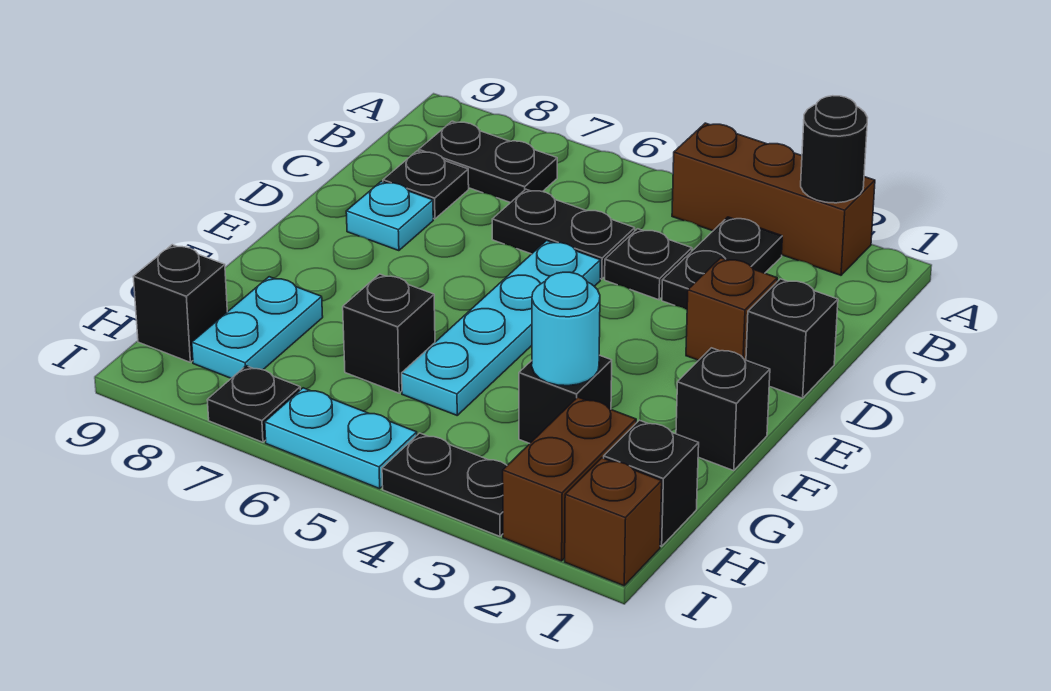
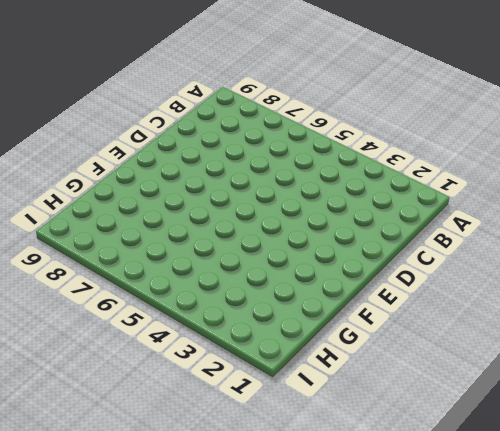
none -> brown 1x3 brick [672,123,875,275]
none -> black 1x2 plate [662,217,782,310]
none -> black 1x2 plate [419,121,557,203]

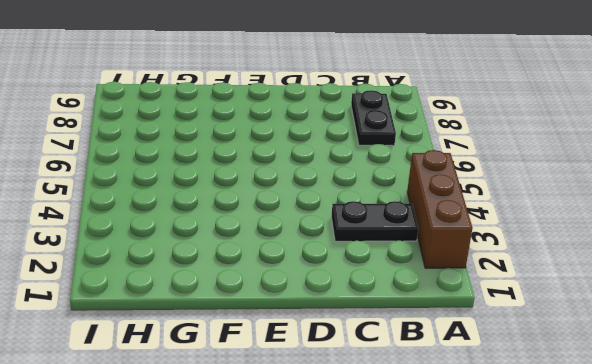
none -> black 1x1 plate [605,229,692,300]
none -> black 1x2 plate [492,189,635,279]
none -> black 1x1 plate [383,151,469,219]

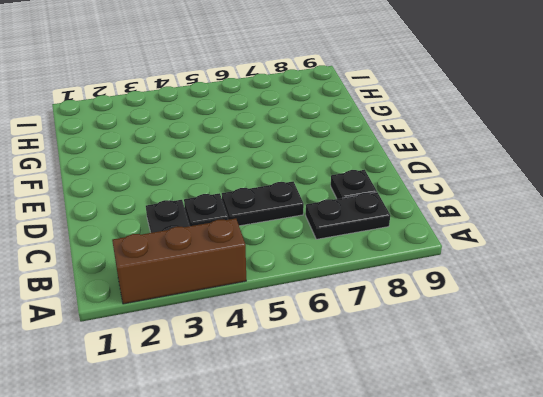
none -> black 1x1 brick [746,279,838,398]
none -> brown 1x1 brick [686,258,777,360]
none -> cyan 1x4 plate [402,241,601,415]

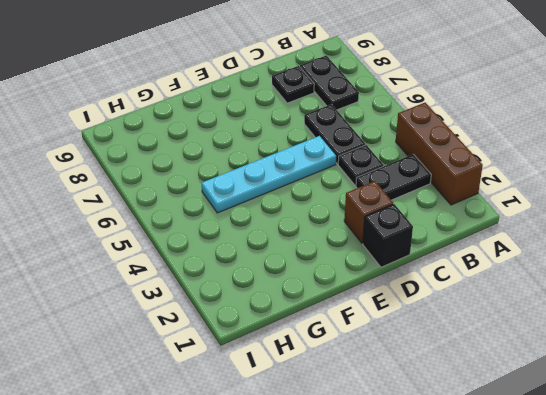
none -> cyan 1x1 plate [346,181,433,251]
none -> black 1x1 brick [676,348,770,471]
none -> black 1x1 brick [519,355,612,443]

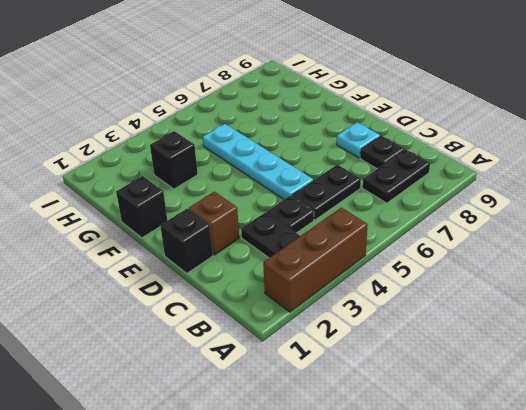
none -> black 1x1 brick [343,274,435,393]
none -> cyan 1x2 plate [192,277,323,378]
none -> black 1x1 brick [604,420,699,546]

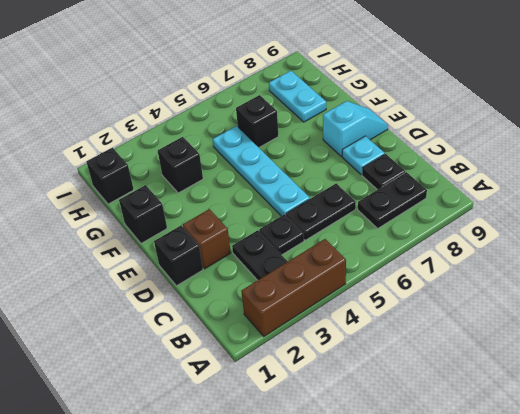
cyan 1x2 slope [323,101,388,157] -> none
none -> brown 1x2 brick [503,397,636,561]
none -> black 1x1 brick [133,245,227,362]
none -> brown 1x1 brick [565,458,662,586]

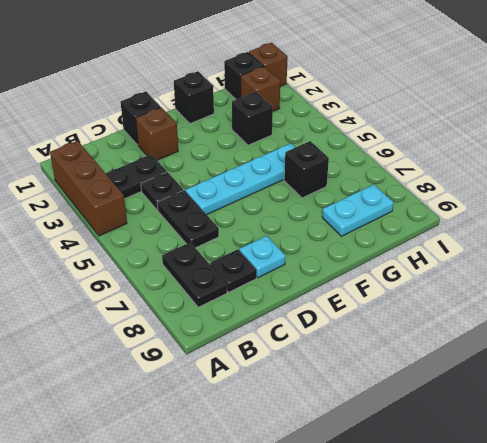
brown 1x1 brick [241,66,280,111] -> brown 1x2 brick [503,397,636,561]
none -> black 1x1 brick [133,245,227,362]
none -> black 1x2 plate [382,433,507,536]
none -> cyan 1x2 plate [265,388,417,489]

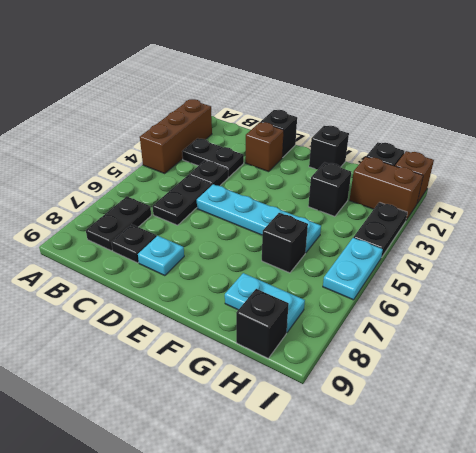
none -> black 1x1 plate [207,366,300,442]
none -> black 1x1 round brick [801,96,868,203]
none -> cyan 1x1 round brick [532,272,600,386]

